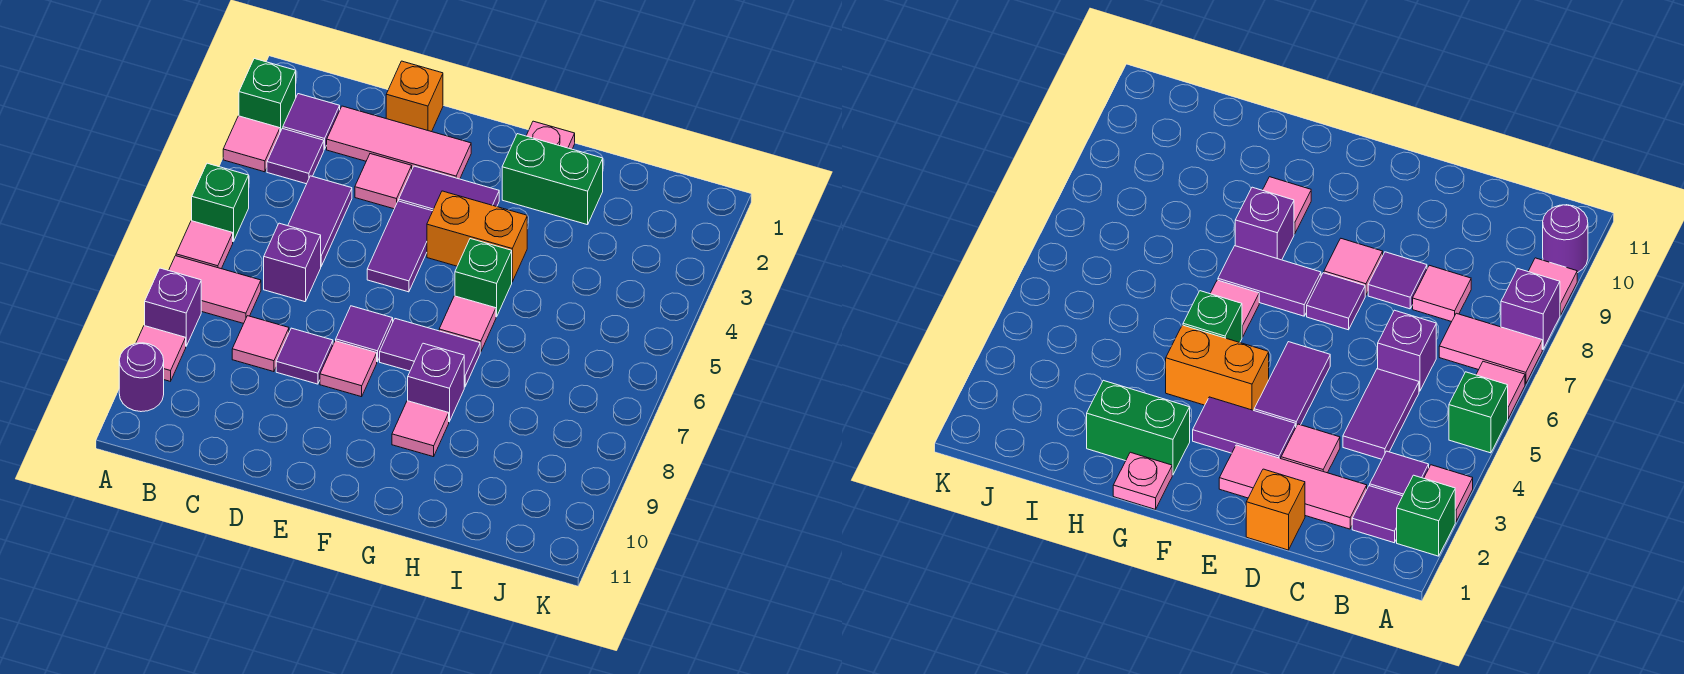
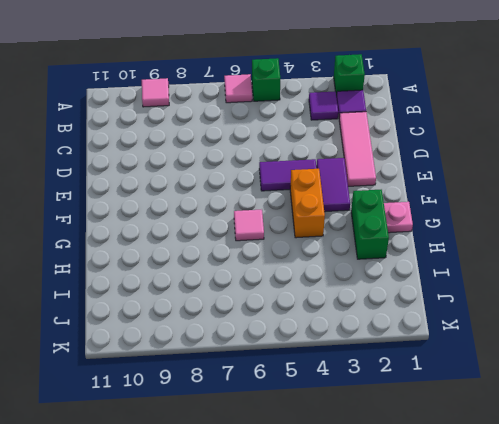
none -> pink 1x1 tile [223,116,280,172]
none -> pink 1x2 tile [169,256,261,324]
none -> purple 1x1 brick [145,268,201,346]

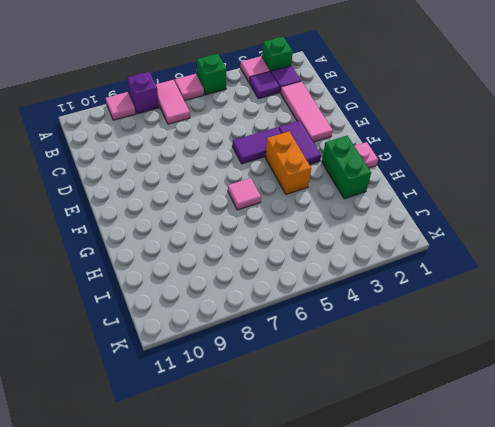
none -> purple 1x1 round brick [119,343,164,412]
none -> purple 1x2 tile [288,176,352,266]
none -> purple 1x1 brick [264,223,321,302]

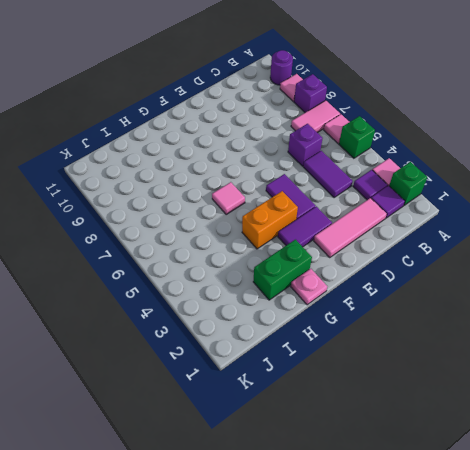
none -> pink 1x1 tile [232,316,289,372]
none -> orange 1x1 brick [386,61,443,132]
none -> pink 1x1 tile [355,154,412,209]

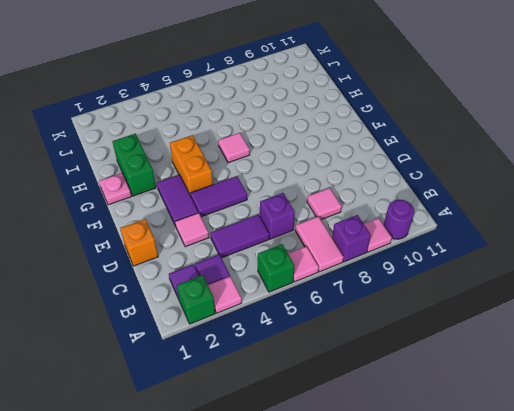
none -> pink 1x3 tile [327,106,471,179]
none -> purple 1x1 tile [276,328,333,384]
none -> purple 1x1 tile [336,306,393,362]

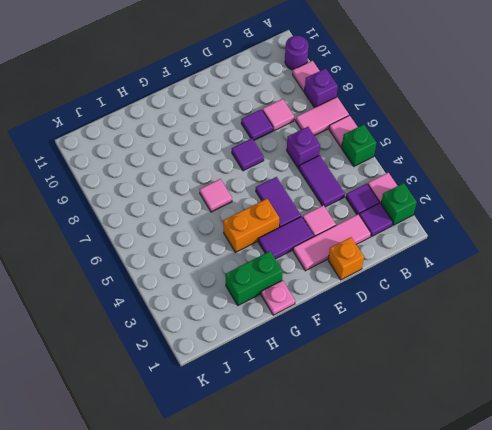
none -> pink 1x1 tile [320,341,377,397]
none -> purple 1x2 tile [380,319,480,387]
none -> green 1x1 brick [455,239,512,317]

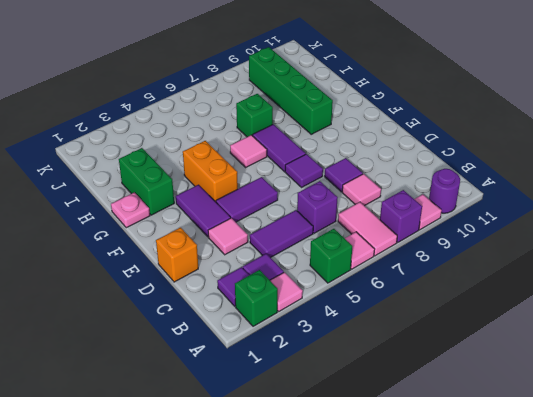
green 1x4 brick [249,47,333,134] -> pink 1x1 tile [392,401,449,457]
green 1x1 brick [236,94,273,137] -> green 1x1 brick moved to [455,239,512,317]
none -> pink 1x3 tile [327,106,471,179]
none -> pink 1x1 tile [320,341,377,397]
none -> purple 1x1 brick [408,343,464,422]

